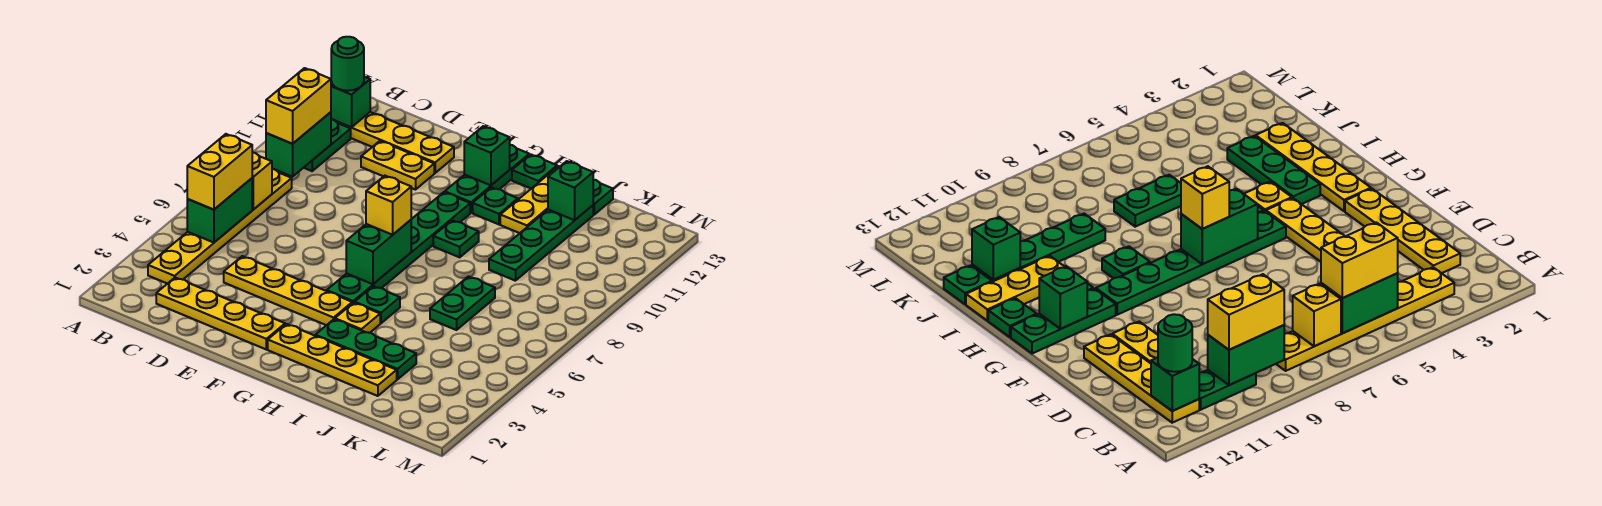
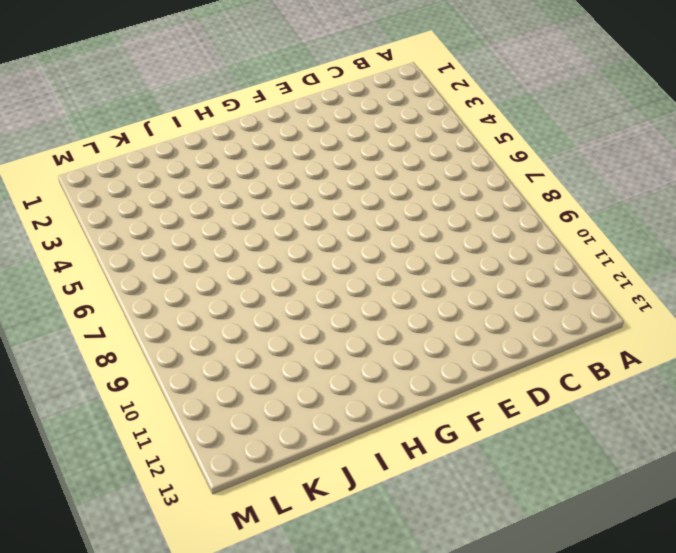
none -> yellow 1x6 plate [148,169,292,284]
none -> green 1x2 plate [304,119,351,171]
none -> yellow 1x4 plate [336,112,454,173]
none -> yellow 1x4 plate [156,278,285,349]

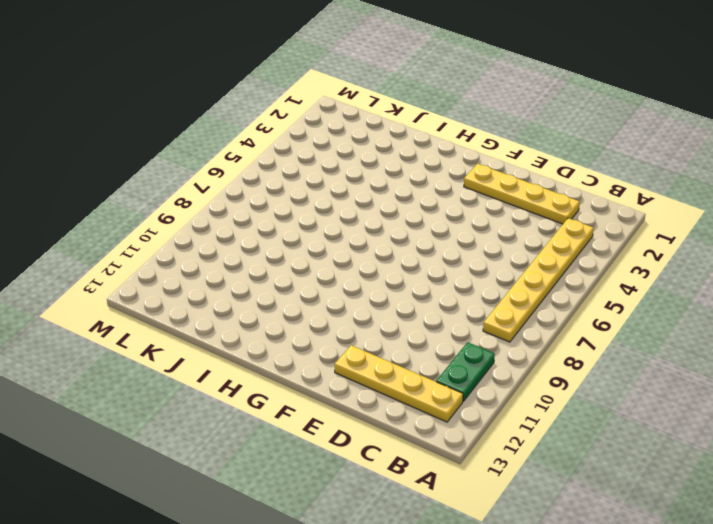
none -> yellow 1x4 plate [224,256,352,325]
none -> yellow 1x2 plate [361,141,434,190]
none -> yellow 1x4 plate [268,324,397,396]
none -> green 1x6 plate [327,192,470,303]

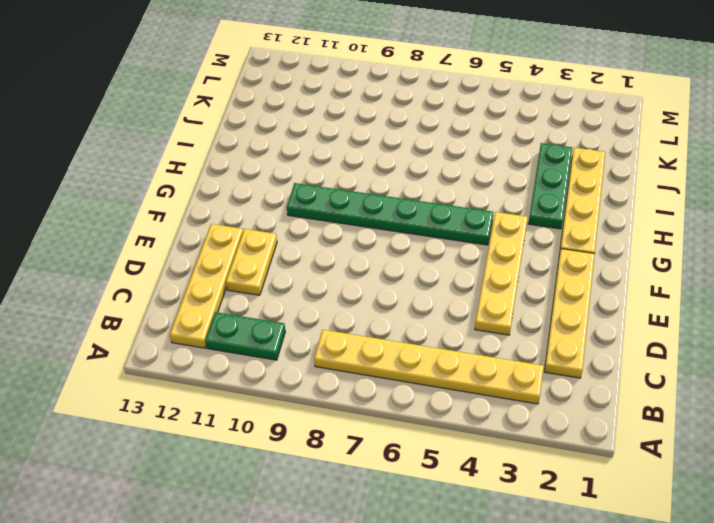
none -> green 1x3 plate [445,145,529,213]
none -> yellow 1x1 plate [335,303,380,333]
none -> green 1x1 plate [355,286,400,323]
none -> green 1x1 plate [433,220,479,257]

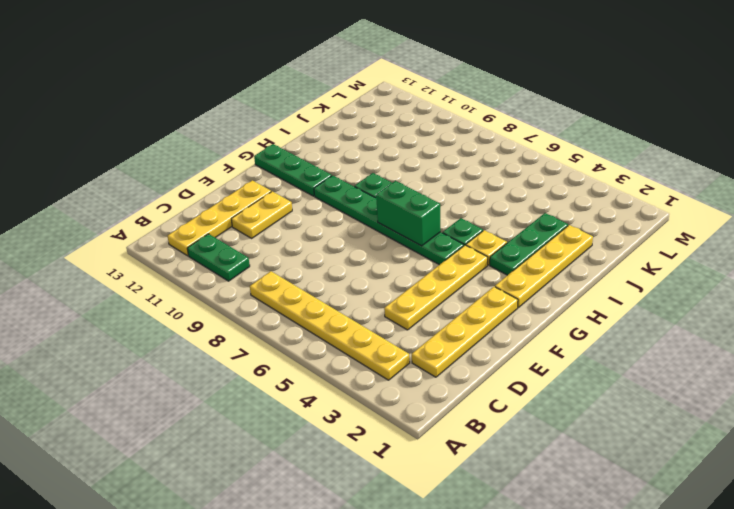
none -> green 1x1 plate [473,187,518,224]
none -> green 1x1 plate [512,154,557,189]
none -> yellow 1x3 plate [500,166,560,233]
none -> green 1x2 plate [430,277,495,330]

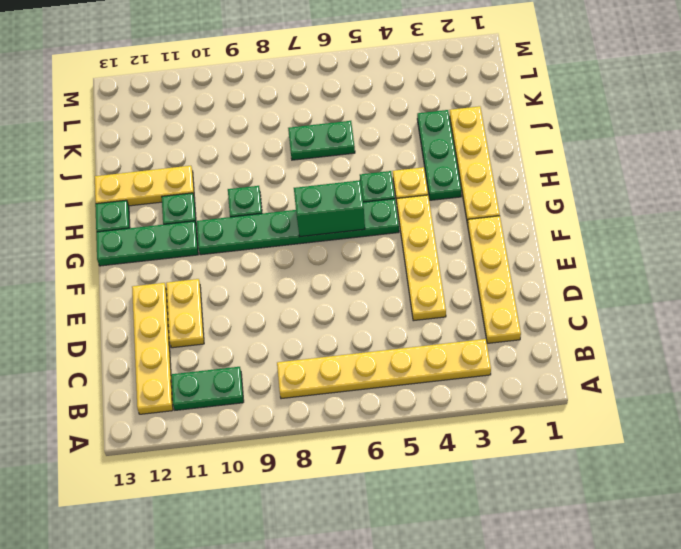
none -> green 1x4 plate [489,205,593,281]
none -> green 1x1 plate [593,180,613,215]
none -> green 1x2 brick [187,178,252,243]
none -> yellow 1x1 brick [252,152,272,210]

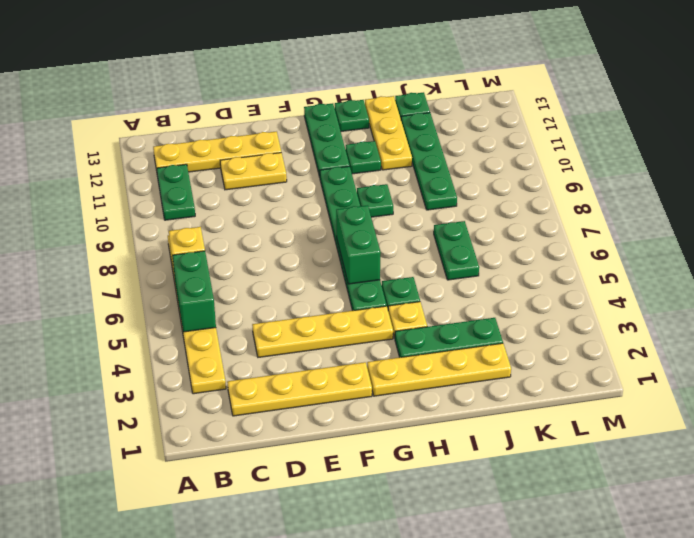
none -> green 1x2 brick [266,112,331,177]
none -> green 1x1 brick [331,77,370,127]
none -> green 1x1 brick [464,126,510,185]
none -> green 1x1 brick [548,161,593,220]

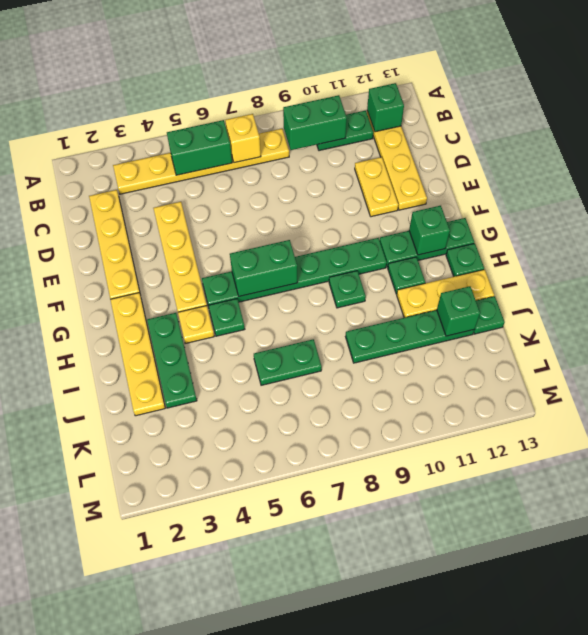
none -> yellow 1x2 brick [187,134,252,210]
none -> yellow 1x2 brick [266,68,331,144]
none -> green 1x1 round brick [331,37,364,91]
none -> yellow 1x1 brick [366,176,411,235]

